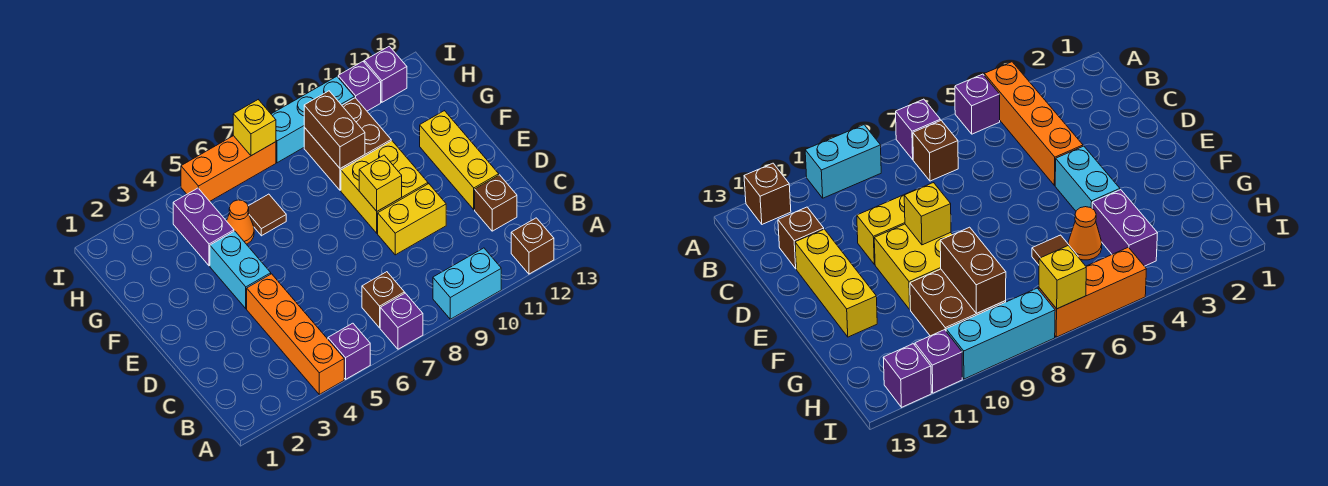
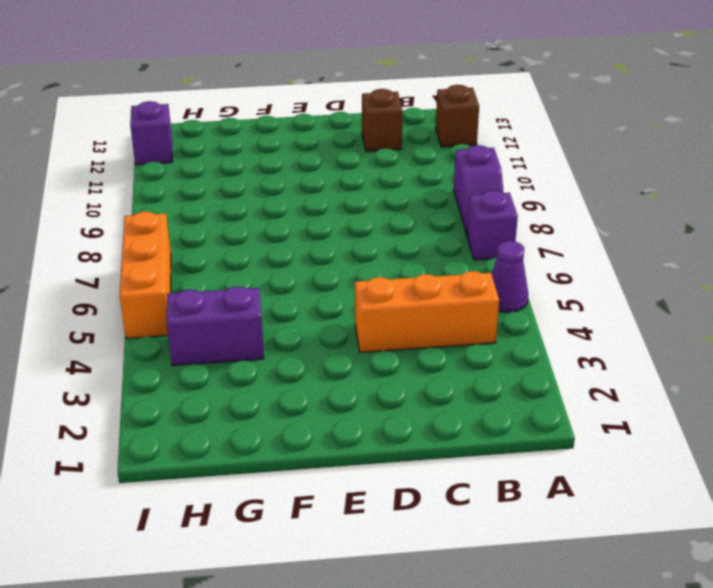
purple 1x1 cone [491,241,528,312] -> purple 1x1 brick [328,323,370,379]
purple 1x2 slope [454,145,504,234] -> cyan 1x2 brick [433,248,501,319]
orange 1x3 brick [355,271,499,352] -> orange 1x4 brick [247,274,344,394]
none -> brown 1x1 brick [362,272,405,328]
none -> yellow 1x2 brick [378,184,446,255]
none -> yellow 1x3 brick [420,111,499,210]

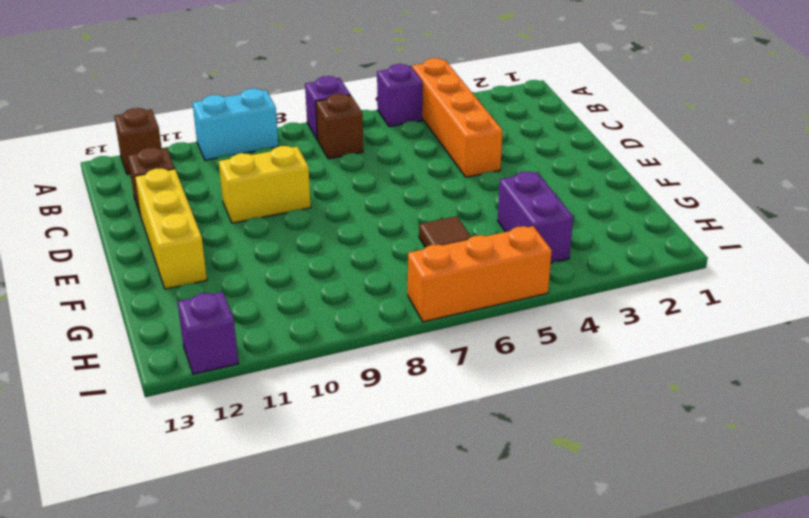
none -> cyan 1x2 brick [210,231,271,308]
none -> yellow 2x2 brick [341,141,428,233]
none -> orange 1x1 cone [227,200,254,244]

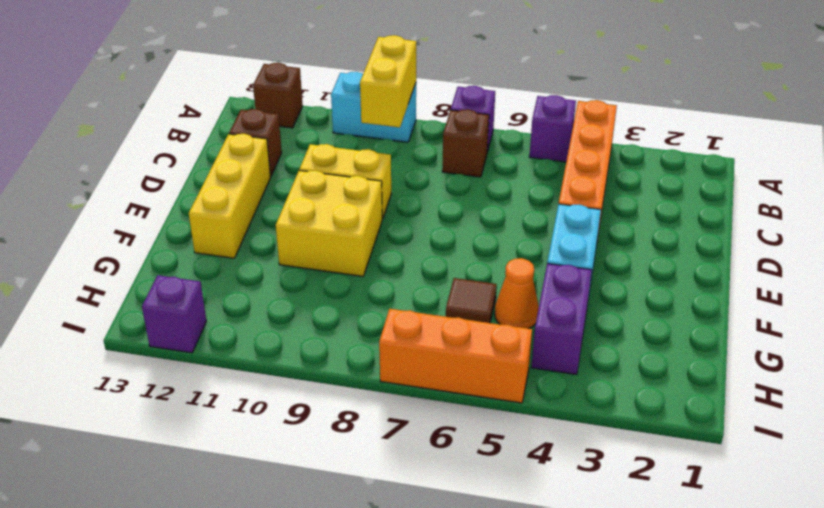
yellow 1x2 brick [360,35,416,127] -> none
none -> brown 2x2 brick [304,98,391,190]
none -> cyan 1x3 brick [271,76,354,163]
none -> purple 1x1 brick [338,62,381,111]

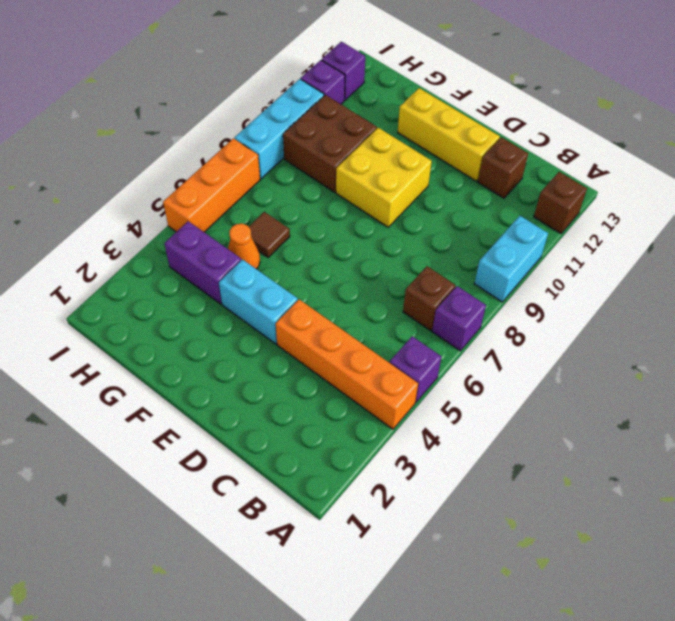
none -> yellow 1x2 brick [378,184,446,255]
none -> yellow 1x1 brick [359,155,402,211]
none -> brown 1x2 brick [304,91,365,169]

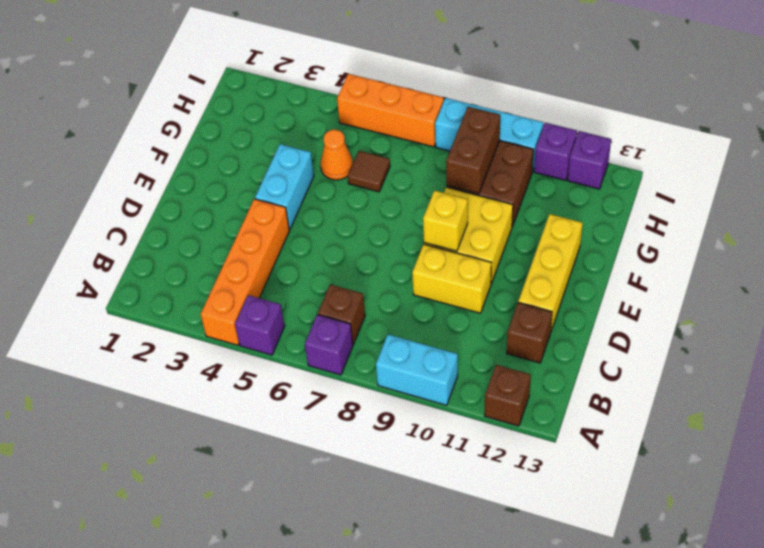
none -> purple 1x2 brick [173,188,234,266]
none -> yellow 1x1 brick [233,100,276,156]

